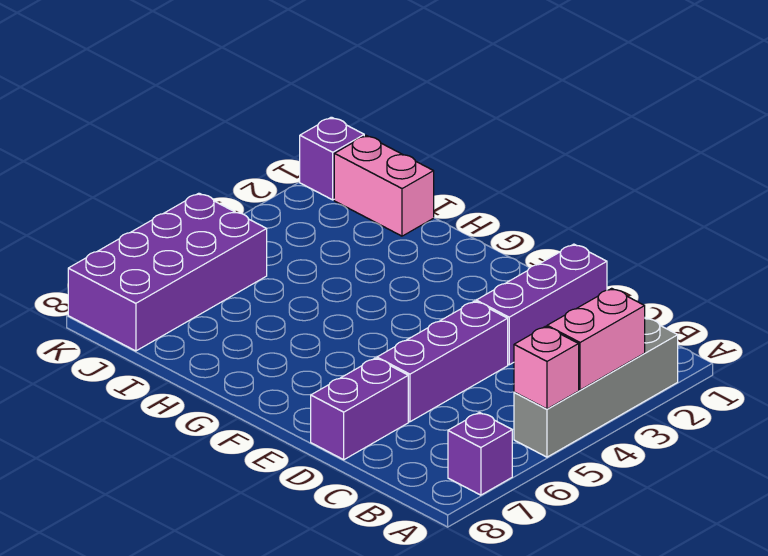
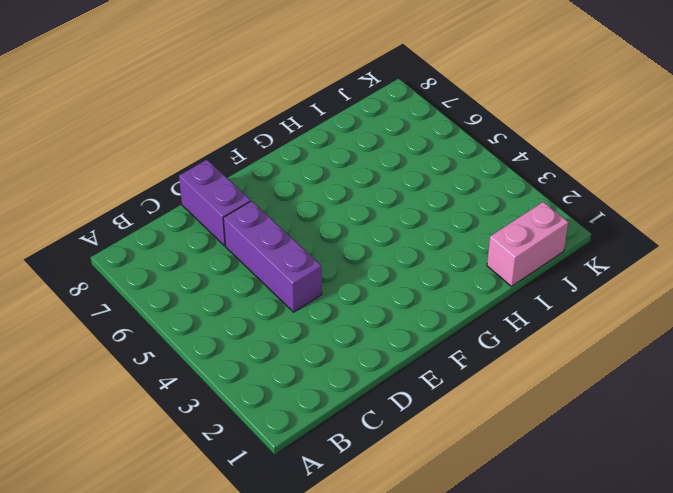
none -> grey 1x4 brick [514,318,678,457]
none -> purple 1x1 brick [448,412,512,495]

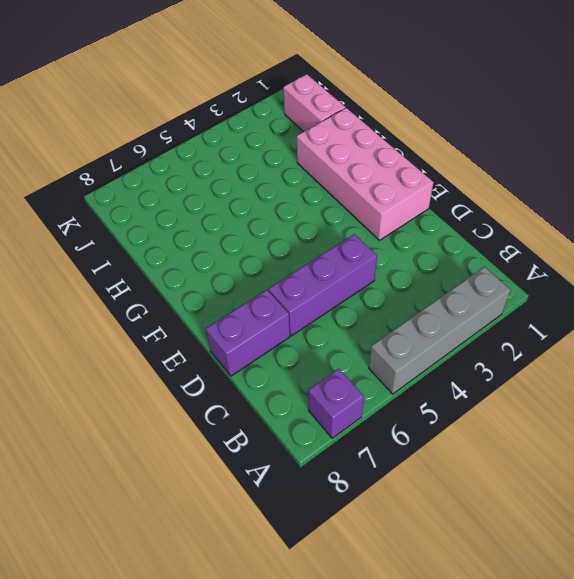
pink 2x4 brick [297,108,433,240] -> none
none -> purple 1x3 brick [476,244,607,365]
none -> purple 2x4 brick [68,193,267,351]

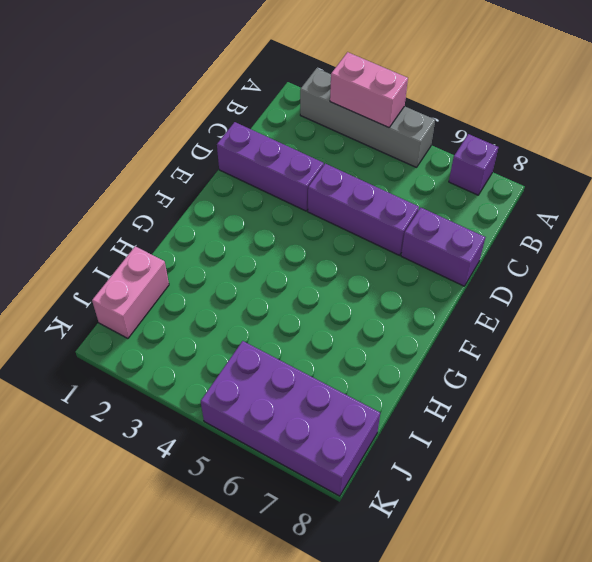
none -> purple 1x1 brick [300,117,364,200]
none -> pink 1x1 brick [514,326,579,409]

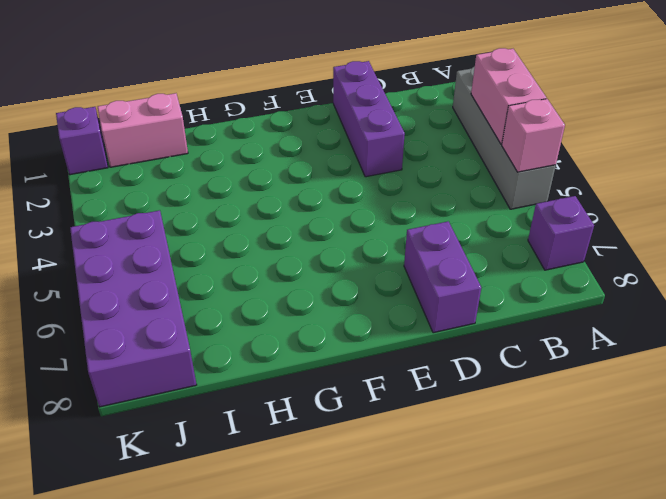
none -> purple 1x3 brick [377,301,508,422]

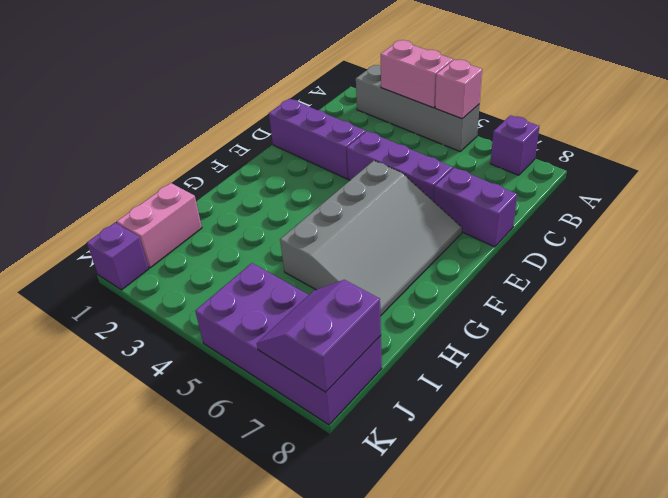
grey 3x4 slope [280,161,462,316] -> none
purple 2x2 slope [257,280,381,392] -> none

